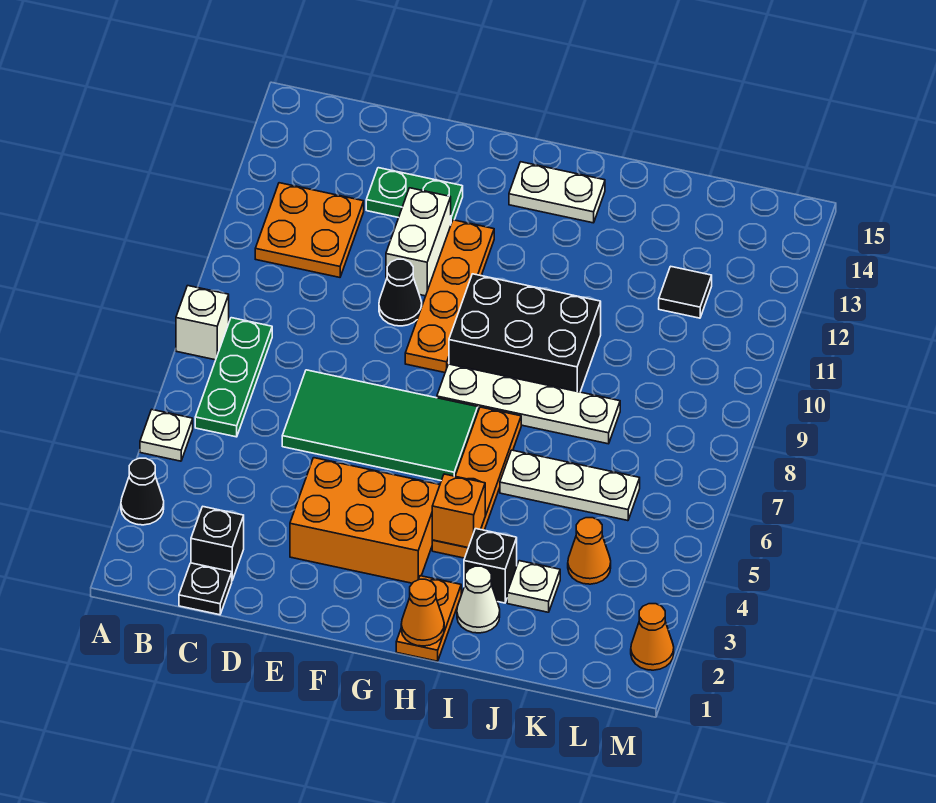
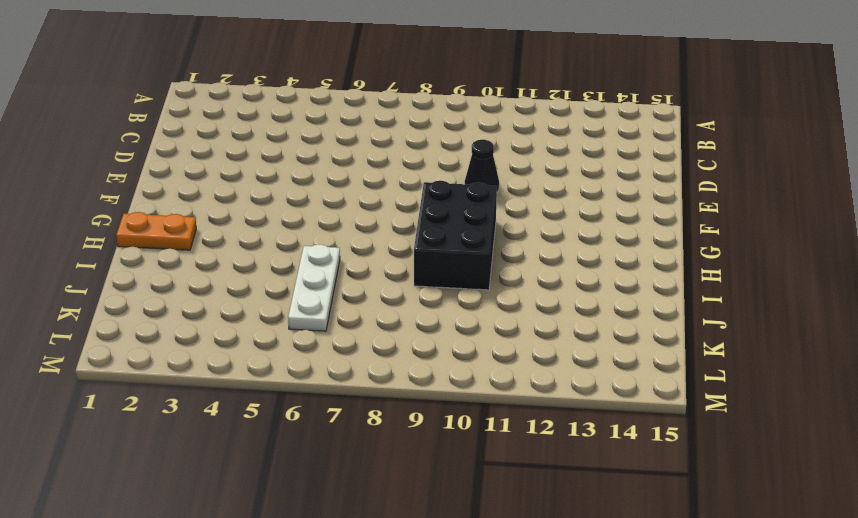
none -> black 1x1 cone [121,458,164,525]
none -> white 1x1 plate [140,410,193,461]
none -> white 1x1 brick [176,286,229,360]

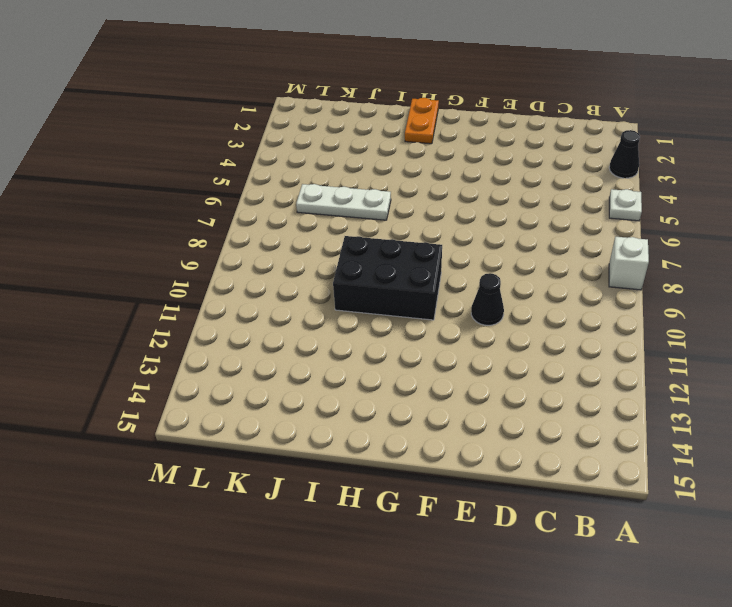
none -> green 1x3 plate [195,318,272,437]
none -> orange 2x2 plate [255,183,364,277]
none -> black 1x1 plate [179,563,232,615]

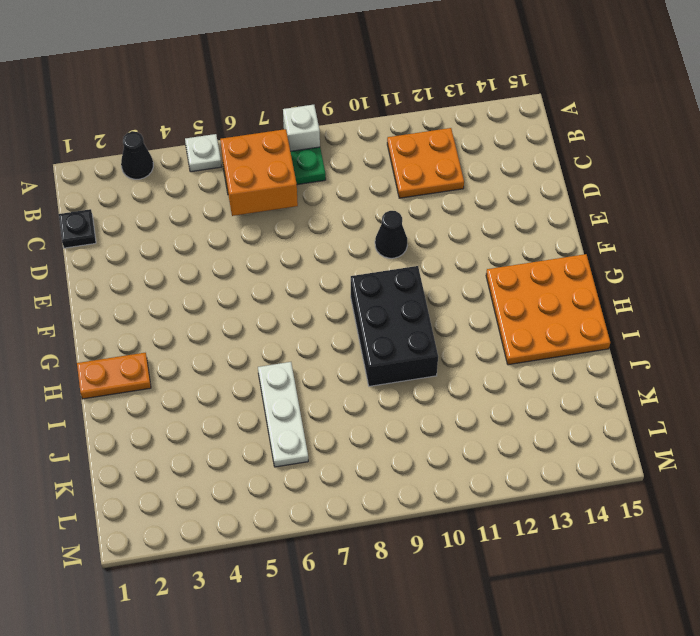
orange 2x2 brick [220,129,298,216] -> none
orange 3x3 plate [486,254,610,365] -> white 1x2 plate [509,162,605,223]
none -> black 1x1 brick [191,507,244,580]
none -> green 2x4 tile [282,370,478,481]
none -> green 1x2 plate [366,168,463,223]

